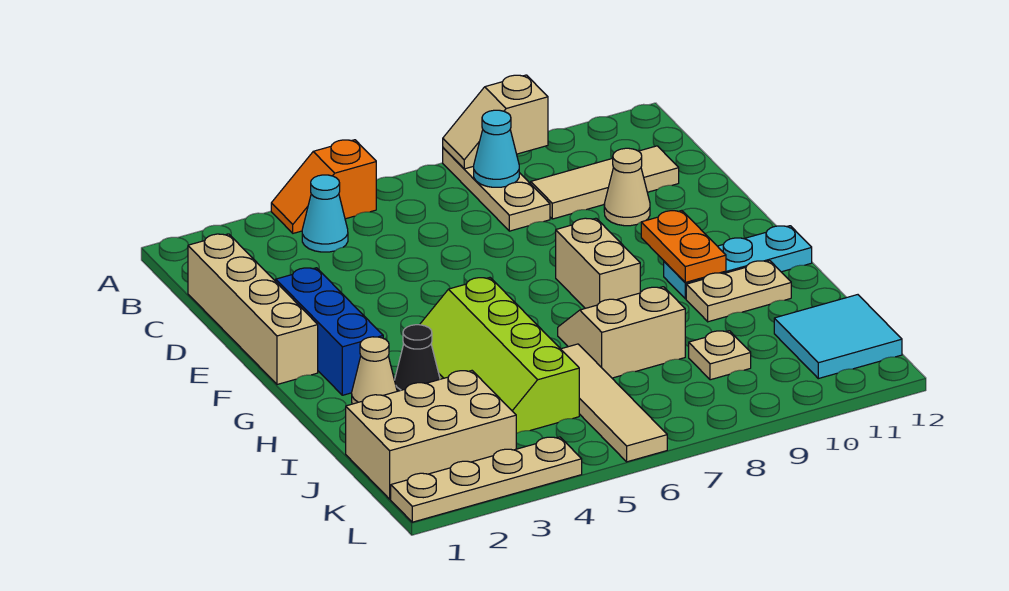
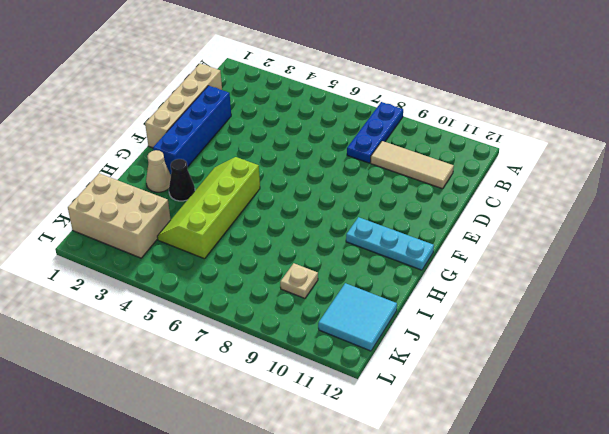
blue 1x3 plate [347,102,403,163] -> tan 1x3 plate [443,148,550,231]
blue 1x4 brick [153,86,231,175] -> blue 1x3 brick [276,268,383,395]
none -> orange 1x2 slope [271,140,376,233]
none -> cyan 1x1 cone [302,175,348,252]
none -> tan 1x1 cone [604,148,650,226]

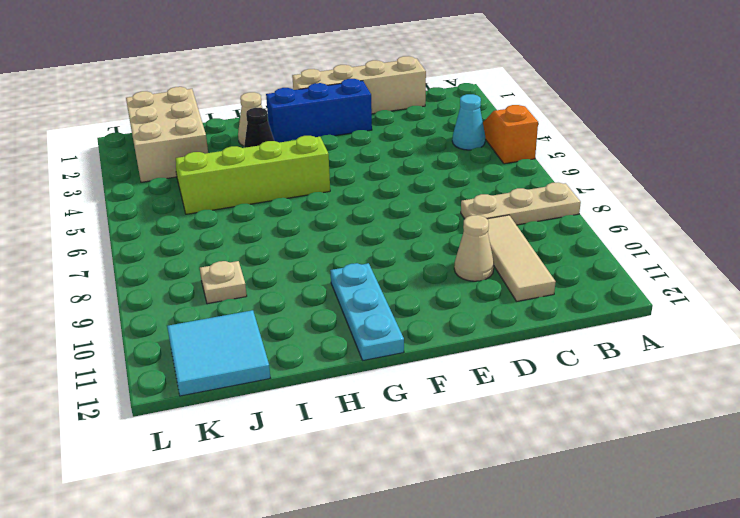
none -> tan 1x2 brick [556,218,640,308]
none -> tan 2x2 slope [558,287,685,378]
none -> tan 1x2 plate [686,261,791,322]

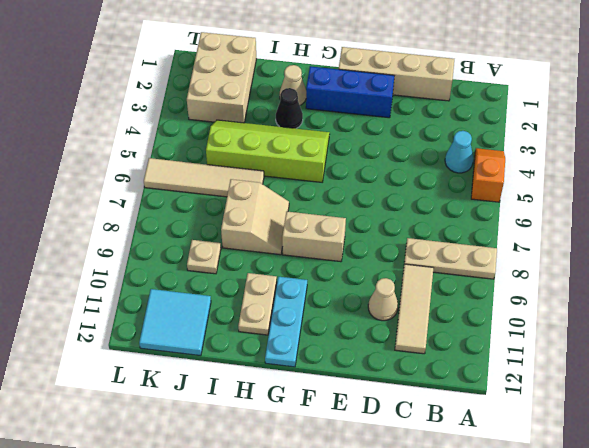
none -> tan 1x4 plate [391,437,582,522]
none -> tan 1x2 slope [443,75,548,169]
none -> cyan 1x1 cone [474,110,519,187]

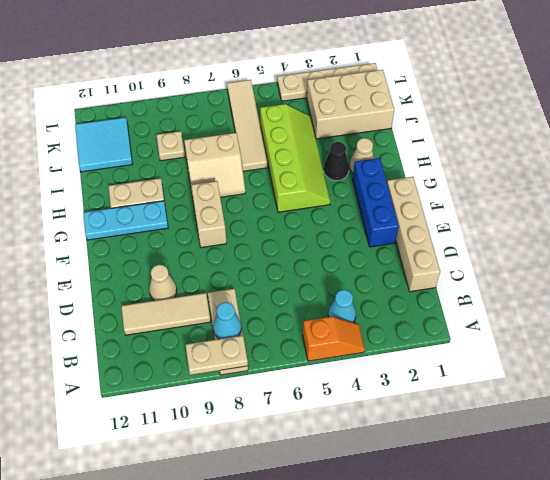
tan 1x2 plate [186,336,248,375] -> tan 1x2 slope [443,75,548,169]
none -> orange 1x2 plate [641,211,726,282]

